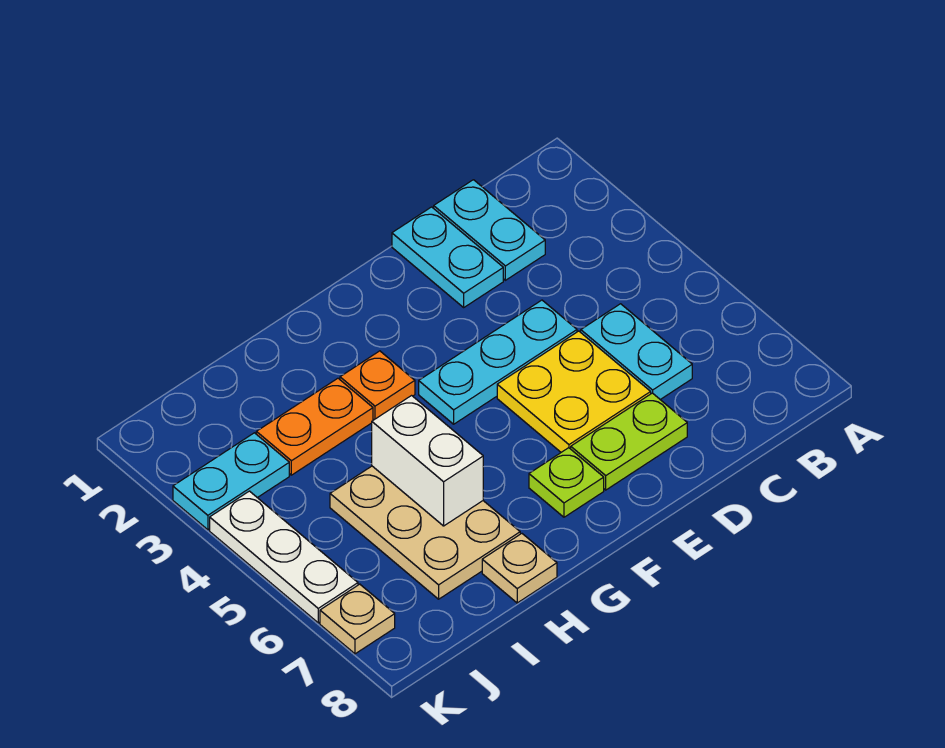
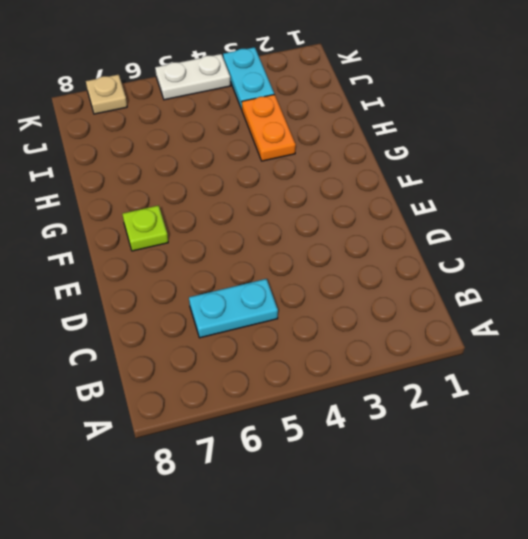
white 1x2 plate [155,54,231,100] -> white 1x3 plate [210,491,358,623]
none -> cyan 1x2 plate [434,180,545,280]
none -> cyan 1x2 plate [392,207,503,307]
none -> cyan 1x3 plate [419,300,577,424]

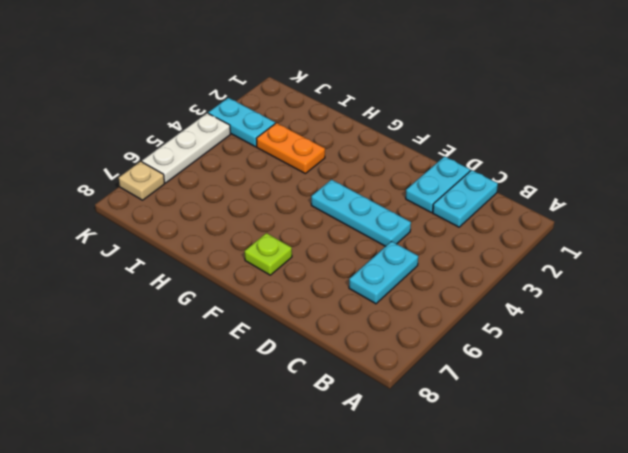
none -> yellow 2x2 plate [497,331,651,452]
none -> lime 1x2 plate [571,393,687,490]
none -> orange 1x1 plate [340,351,415,420]

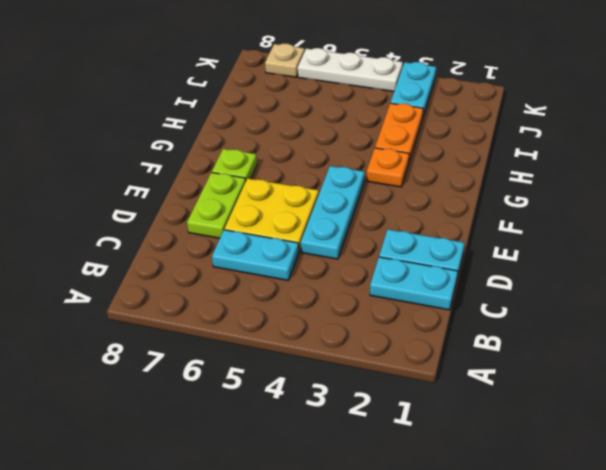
none -> tan 2x3 plate [330,466,520,599]
none -> tan 1x1 plate [482,534,557,603]
none -> white 1x2 brick [372,396,483,526]

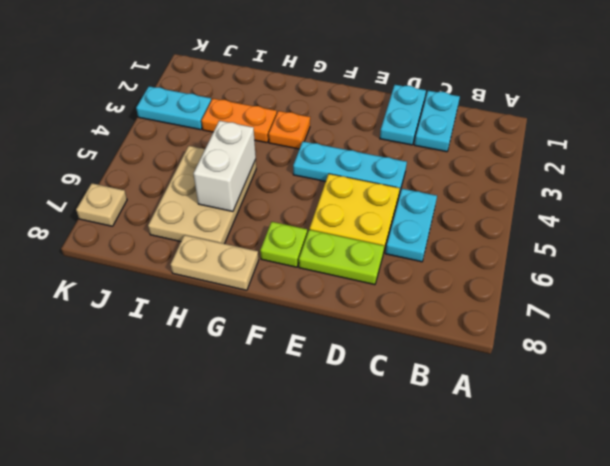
tan 1x2 plate [171,235,259,290] -> tan 1x1 plate [482,534,557,603]
none -> white 1x3 plate [210,491,358,623]

